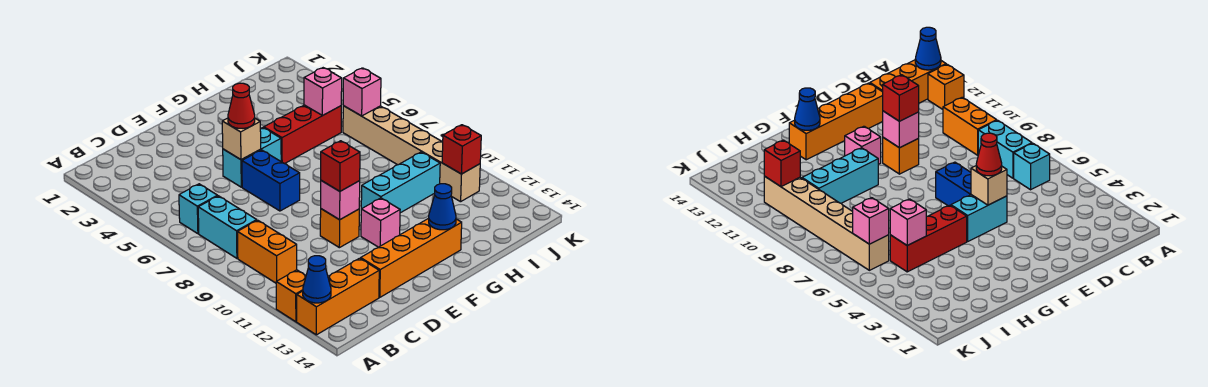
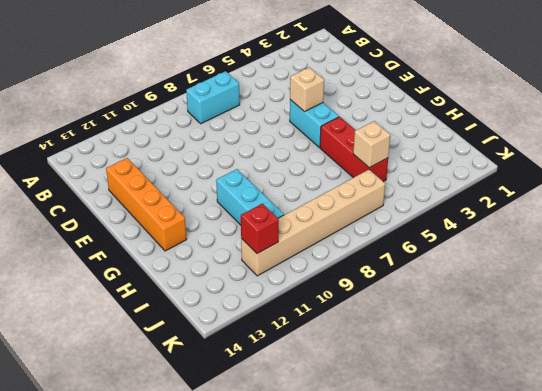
tan 1x1 brick [353,121,390,168] -> pink 1x1 brick [304,68,342,115]
none -> orange 1x1 brick [276,270,306,322]
none -> orange 1x3 brick [297,258,379,335]
none -> cyan 1x1 brick [179,184,218,234]

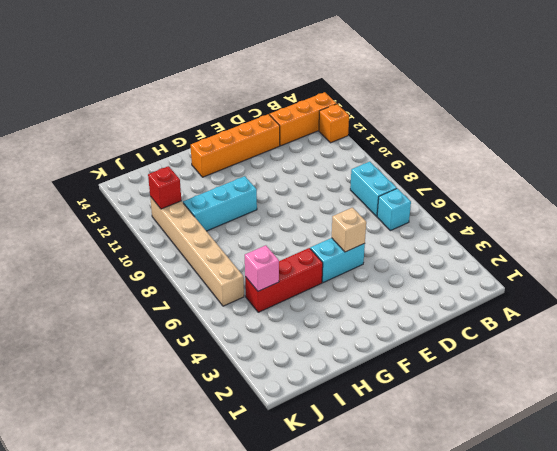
none -> orange 1x2 brick [238,220,297,283]
none -> blue 1x2 brick [242,150,300,211]
none -> orange 1x1 brick [320,209,359,248]

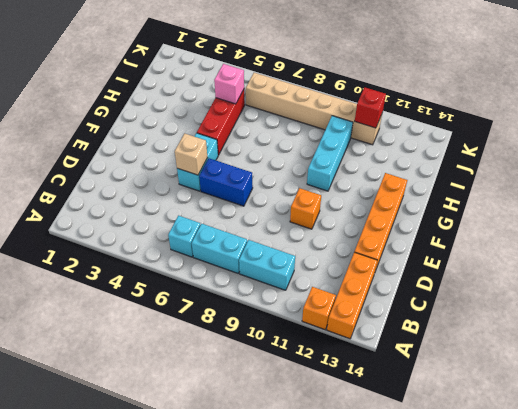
cyan 1x2 brick [239,240,295,290] -> orange 1x2 brick [238,220,297,283]
none -> pink 1x1 brick [361,198,400,247]
none -> blue 1x1 cone [303,256,331,303]
none -> pink 1x1 brick [321,181,360,220]

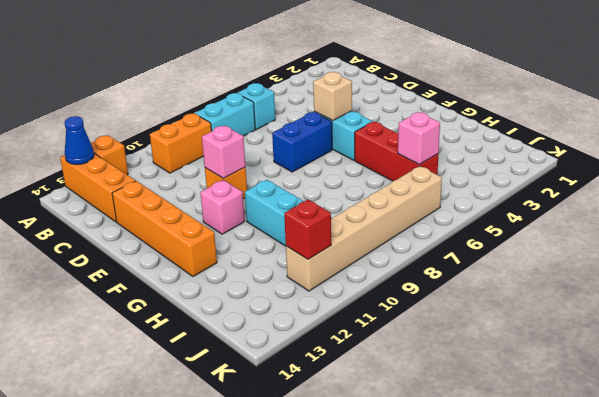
none -> blue 1x1 cone [429,184,456,230]
none -> pink 1x1 brick [343,68,381,116]
none -> red 1x1 cone [228,83,255,128]

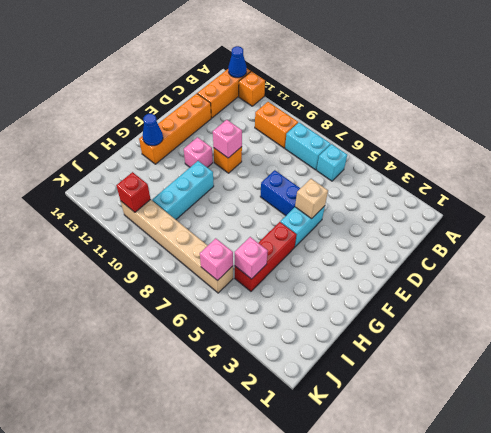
none -> red 1x1 cone [228,83,255,128]
none -> red 1x1 brick [321,141,360,191]

